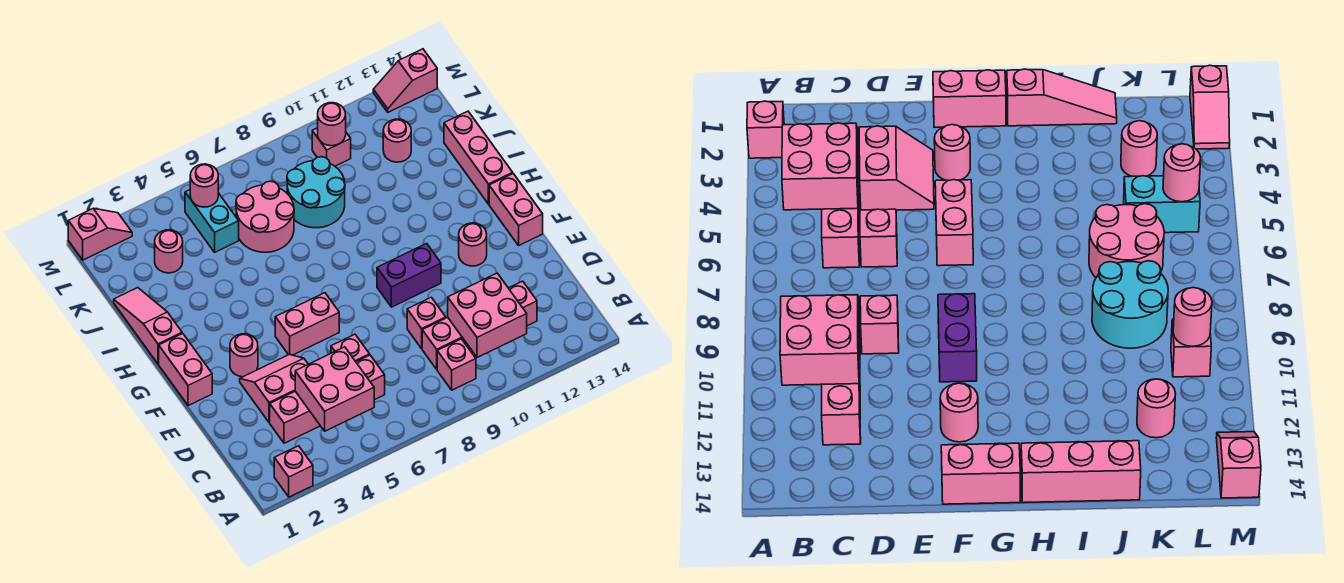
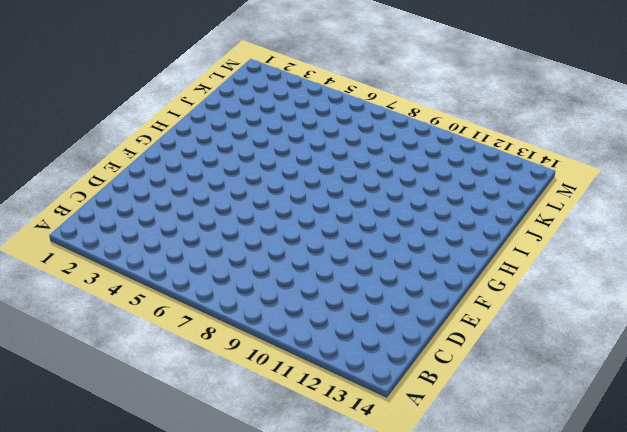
none -> pink 1x1 brick [274,446,313,497]
none -> pink 1x1 brick [437,339,476,390]
none -> pink 1x4 brick [270,355,385,443]

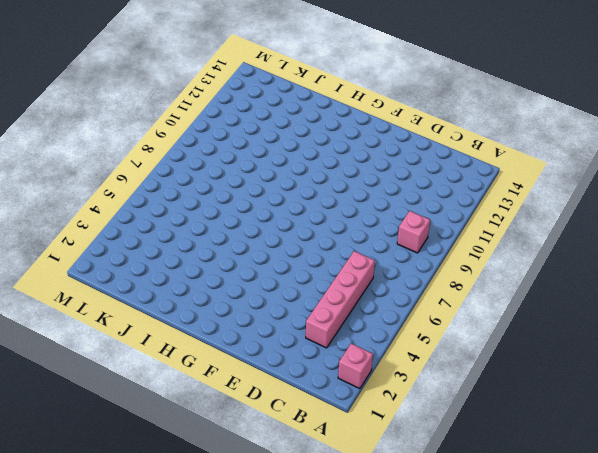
none -> pink 1x4 brick [422,281,537,369]
none -> pink 2x2 slope [240,354,308,423]
none -> pink 1x1 brick [331,334,370,362]

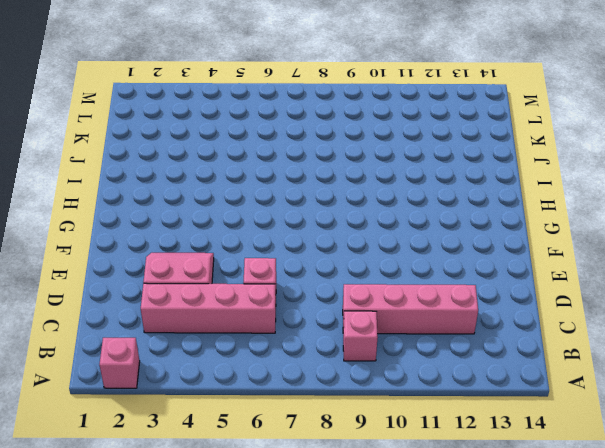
none -> pink 1x1 brick [407,297,446,348]
none -> pink 1x2 brick [159,333,212,406]
none -> pink 1x1 round brick [230,334,258,377]

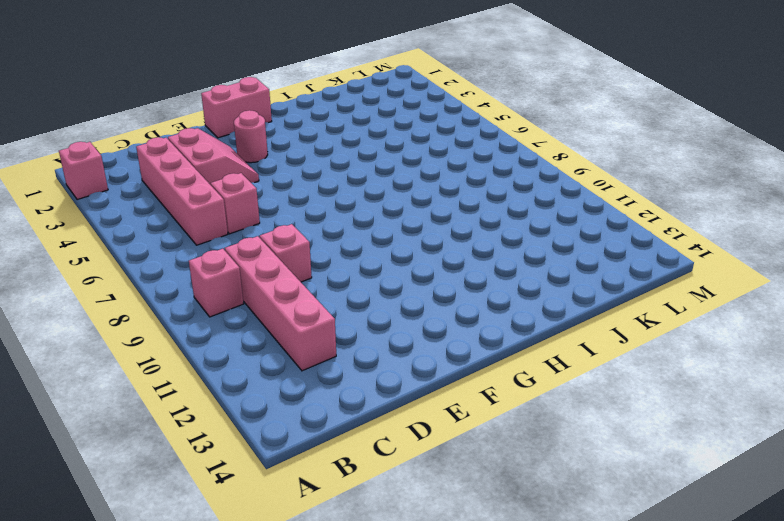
none -> pink 1x2 brick [275,293,339,355]
none -> purple 1x2 brick [377,243,441,307]
none -> pink 1x1 round brick [459,223,487,266]

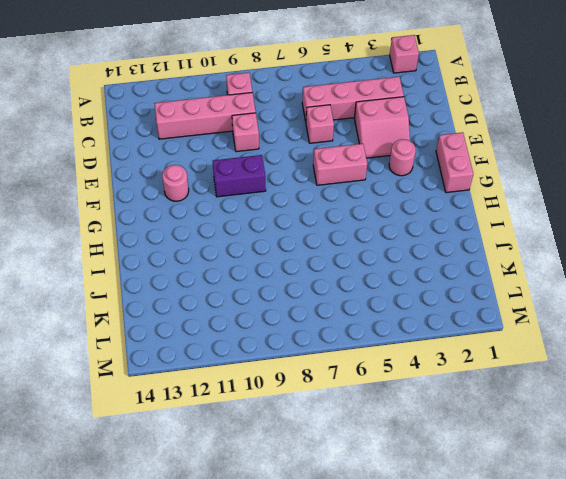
none -> pink 1x2 brick [489,174,543,245]
none -> pink 1x3 slope [114,288,182,364]
none -> pink 1x3 brick [444,111,513,204]

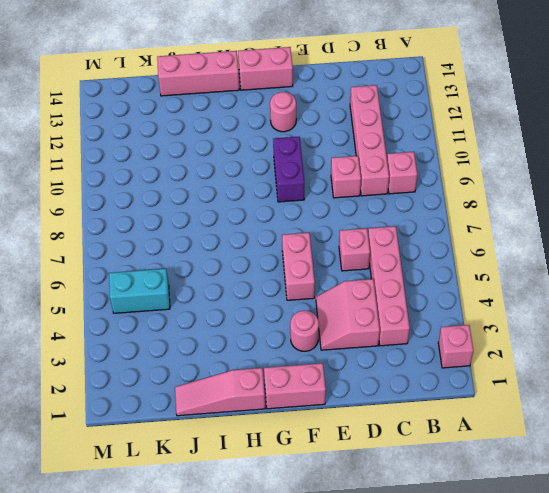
none -> pink 2x2 round brick [236,181,294,252]
none -> cyan 2x2 round brick [287,157,345,228]
none -> pink 1x1 round brick [155,230,183,273]

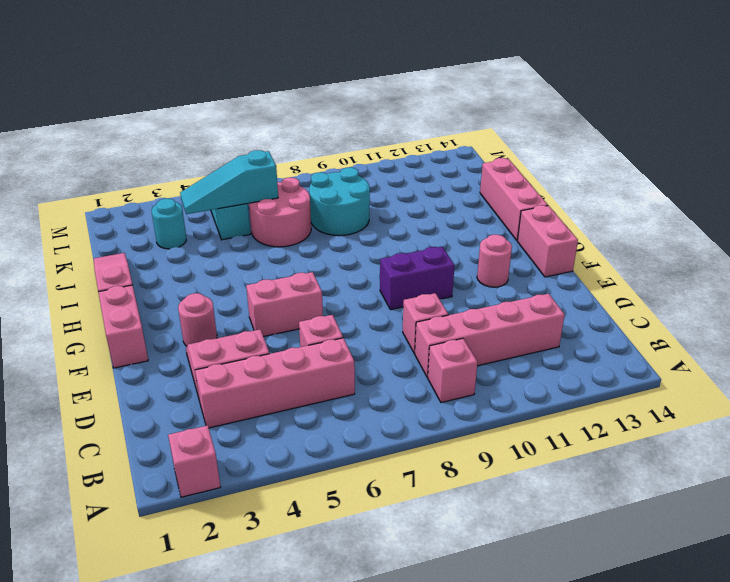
cyan 1x1 round brick [152,199,186,249] -> pink 1x1 round brick [155,230,183,273]
cyan 1x3 slope [180,150,278,214] -> none
none -> pink 1x1 round brick [383,119,411,162]
none -> pink 1x1 brick [312,128,351,166]
none -> pink 1x2 slope [68,208,132,260]

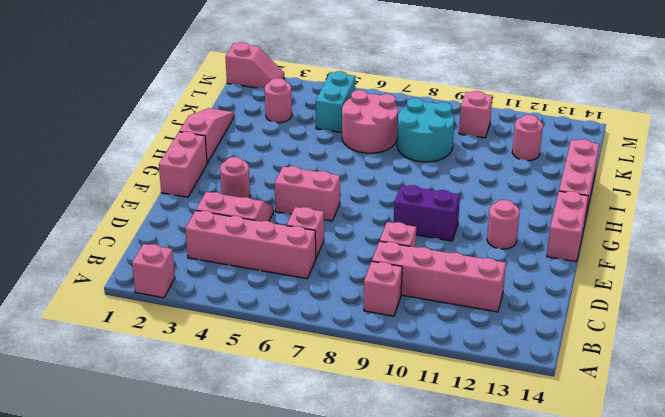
none -> pink 1x2 slope [373,49,437,112]
none -> pink 2x2 brick [295,347,374,431]
none -> pink 2x2 brick [448,273,527,358]

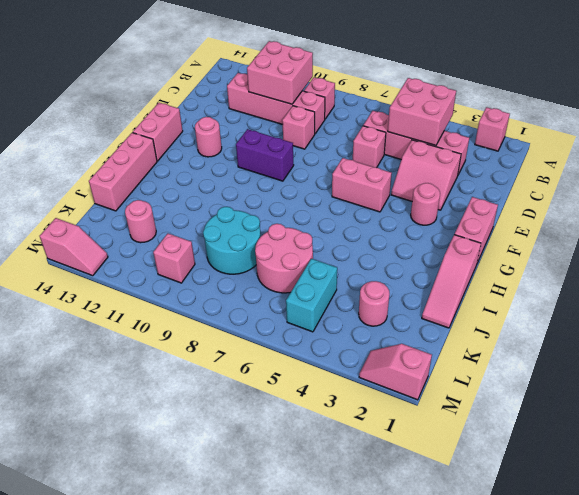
none -> pink 1x1 round brick [190,164,218,207]
none -> pink 1x1 round brick [318,103,346,146]

